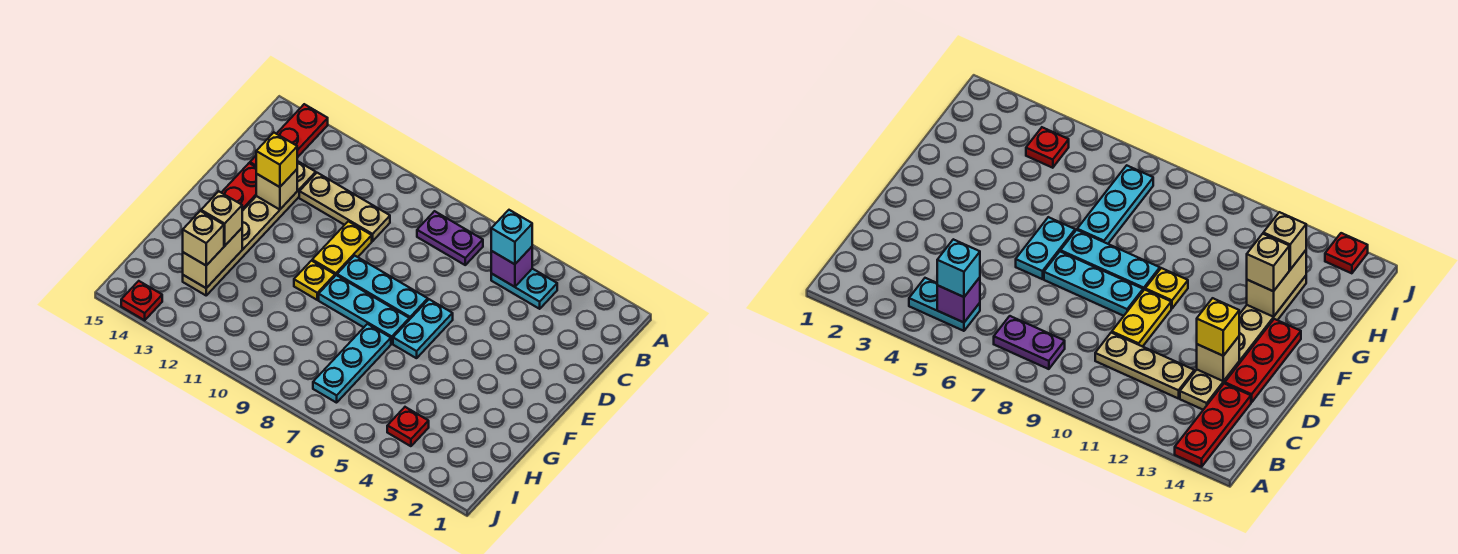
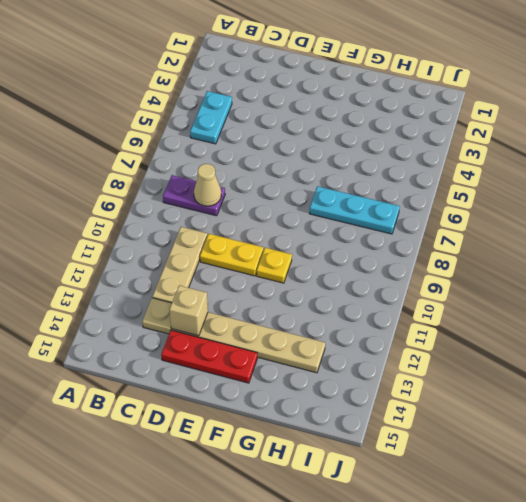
purple 1x2 plate [163,175,225,216] -> purple 1x2 plate turned to [417,211,483,265]
tan 1x1 cone [194,164,221,206] -> none
none -> red 1x3 plate [250,104,328,167]
none -> cyan 1x2 plate [393,299,453,358]
none -> cyan 1x3 plate [337,256,428,320]

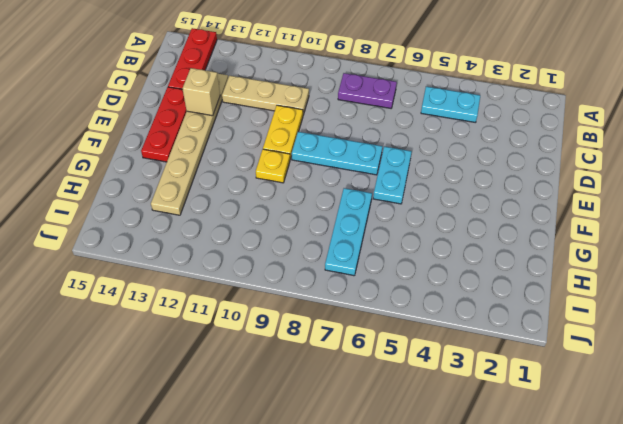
none -> cyan 1x3 plate [319,275,409,344]
none -> red 1x1 plate [387,407,429,446]
none -> red 1x1 plate [121,281,162,320]

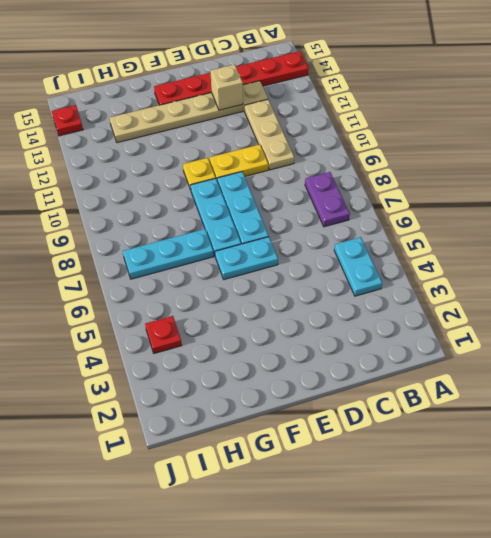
none -> purple 1x1 brick [491,247,532,287]
none -> tan 1x2 brick [183,228,242,288]
none -> cyan 1x1 brick [491,210,532,264]

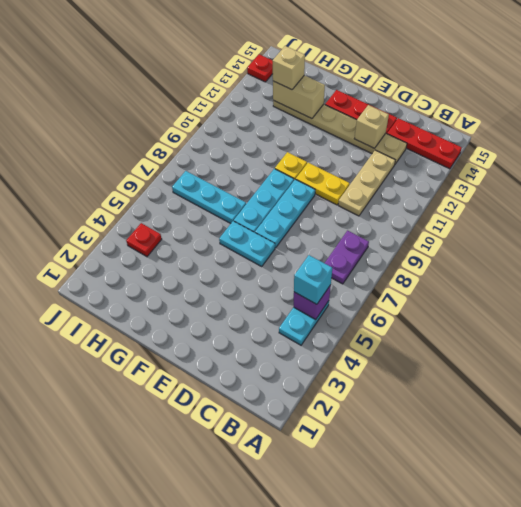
none -> yellow 1x1 brick [256,133,297,187]
none -> tan 1x1 brick [201,191,242,246]

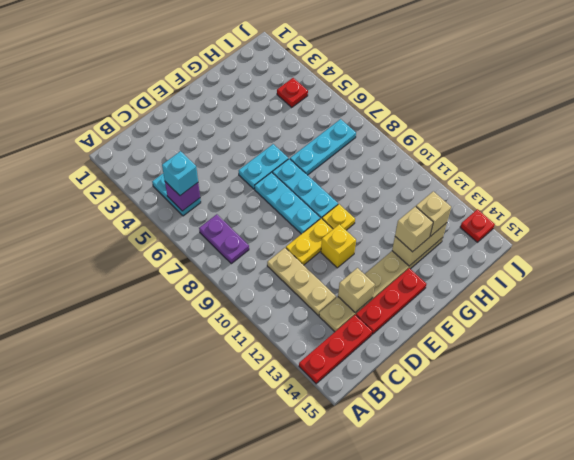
yellow 1x1 brick [321,224,356,268] -> yellow 1x1 brick moved to [256,133,297,187]

